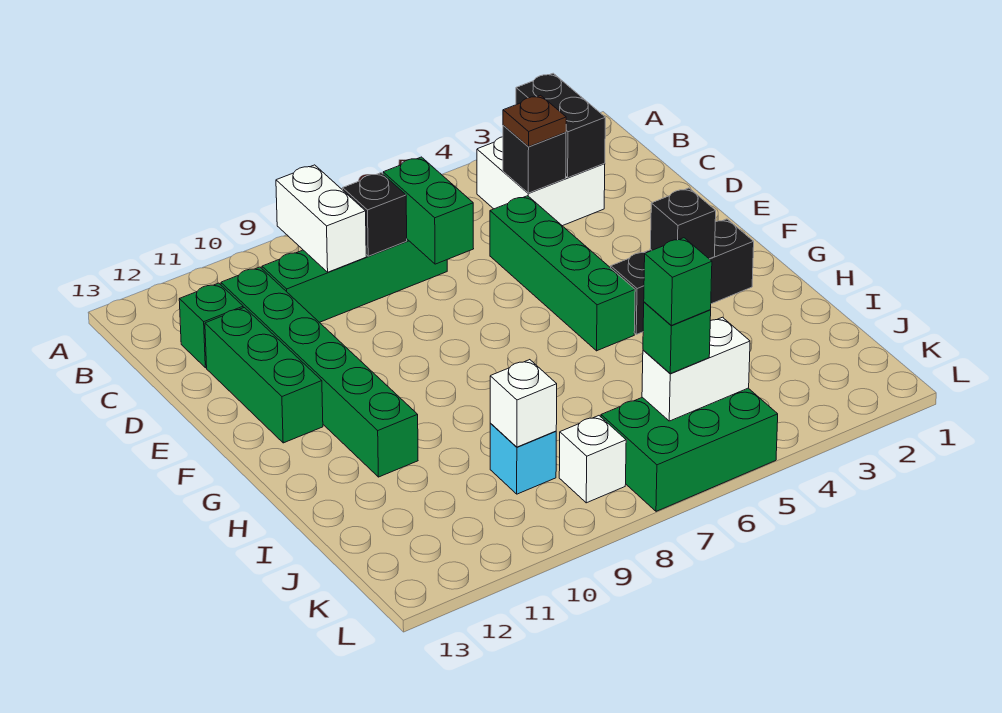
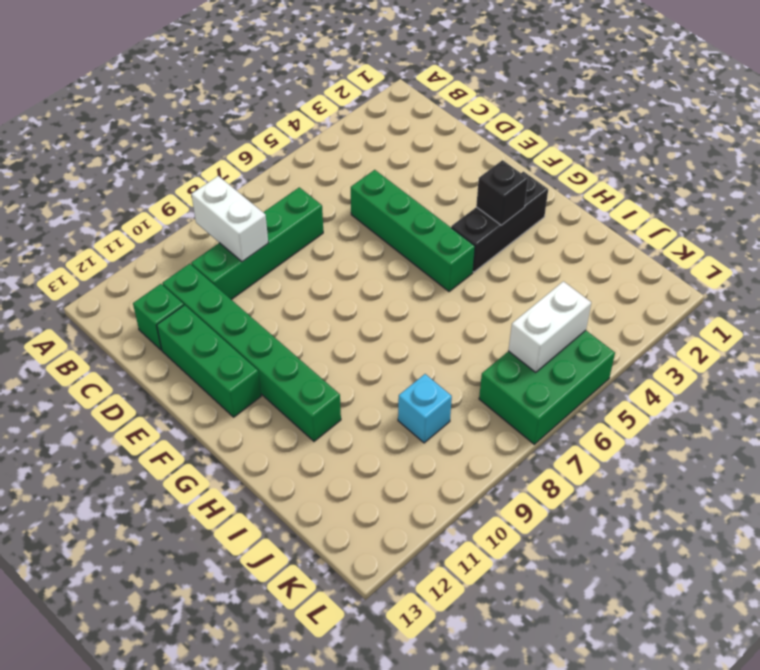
none -> white 2x2 brick [477,137,605,226]
none -> white 1x1 brick [559,416,626,503]
none -> black 1x2 brick [516,73,605,178]

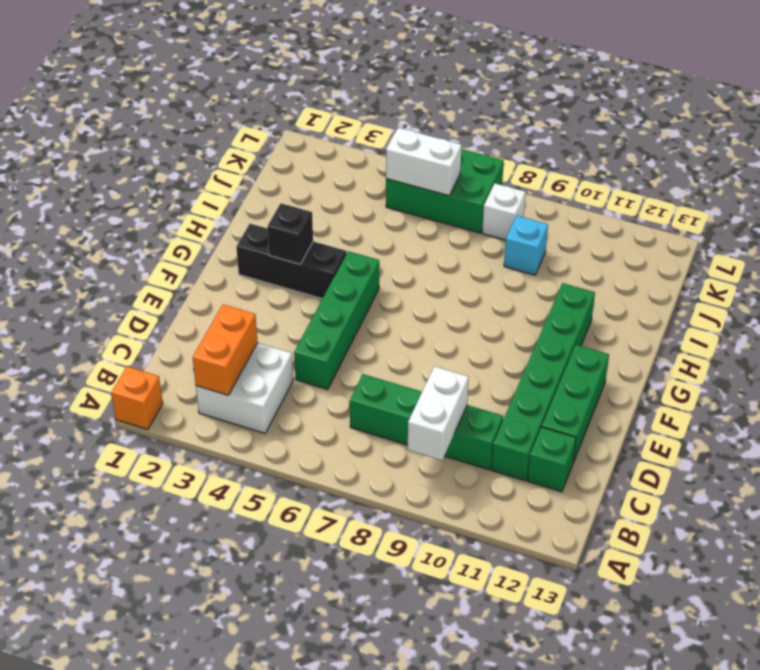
orange 1x1 brick [111,367,163,430] -> none
orange 1x2 brick [193,305,258,395] -> black 1x2 brick [516,73,605,178]
none -> black 1x1 brick [503,126,566,193]
none -> green 1x2 brick [383,157,474,264]
none -> black 1x1 brick [343,173,407,256]

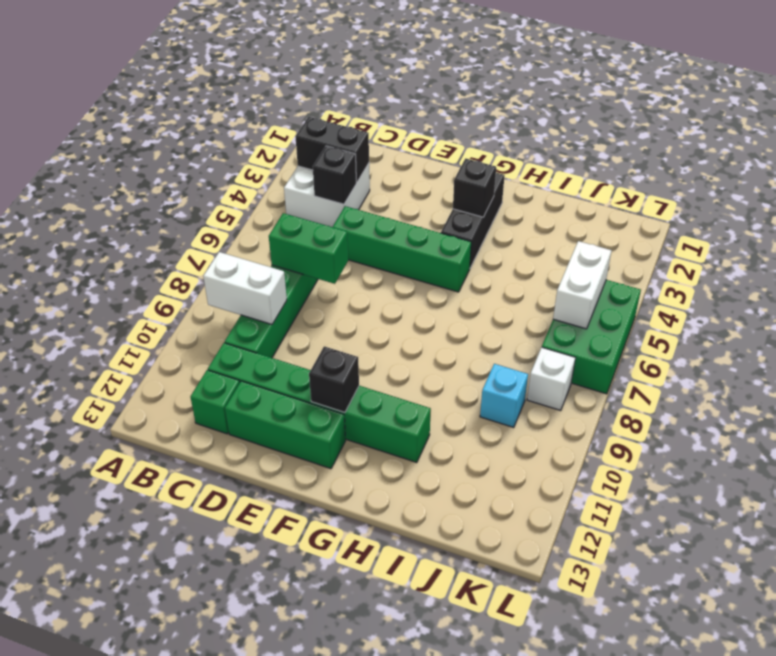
black 1x1 brick [309,346,359,413] -> black 1x1 brick moved to [343,173,407,256]
none -> white 1x1 brick [490,360,557,447]
none -> brown 1x1 plate [503,95,566,147]
none -> green 1x1 brick [643,302,711,374]

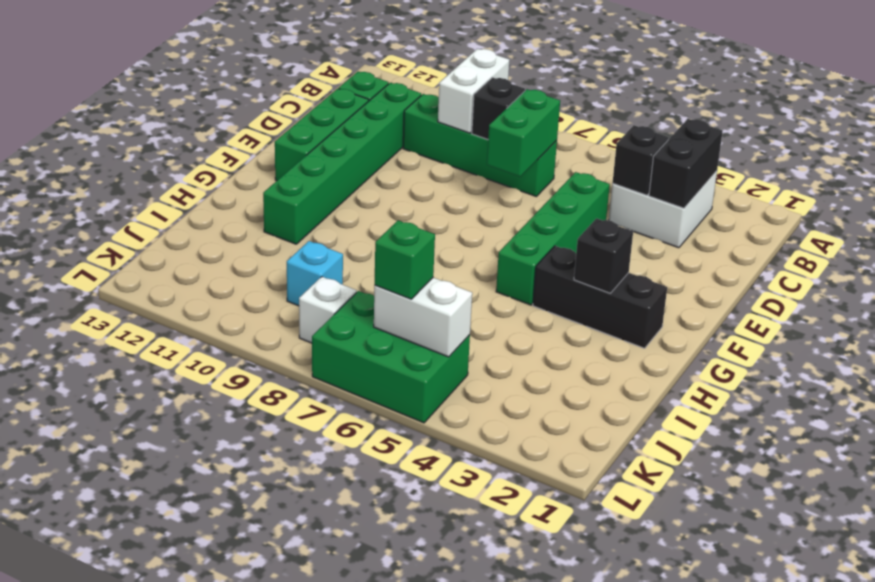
none -> white 1x1 brick [490,360,557,447]
none -> brown 1x1 plate [503,95,566,147]
none -> green 1x1 brick [644,238,712,325]

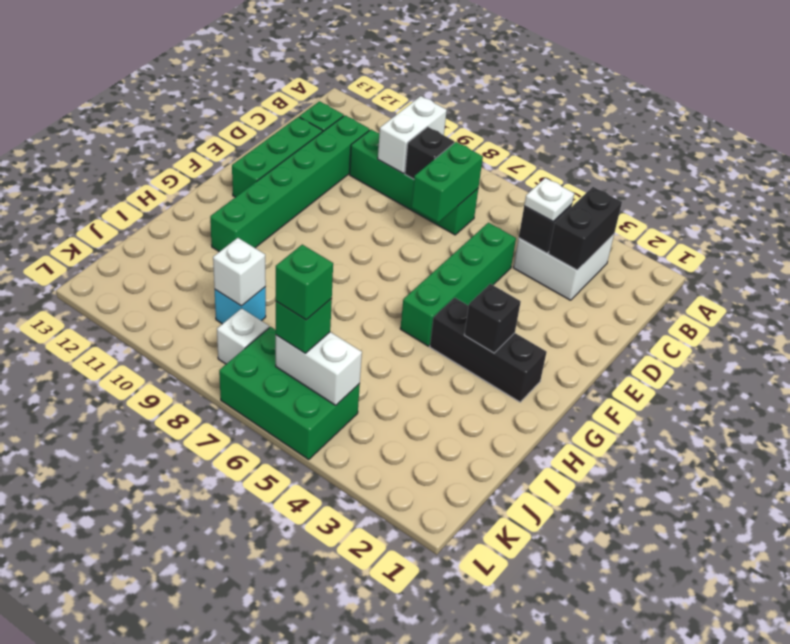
white 1x1 plate [524,178,574,221] -> brown 1x1 plate [503,95,566,147]

